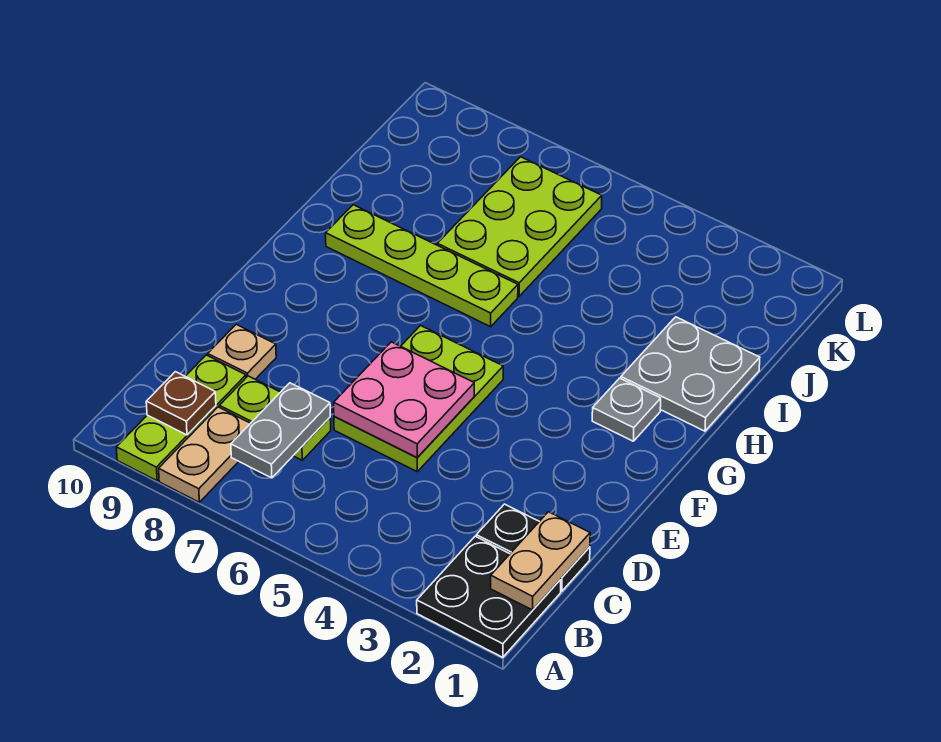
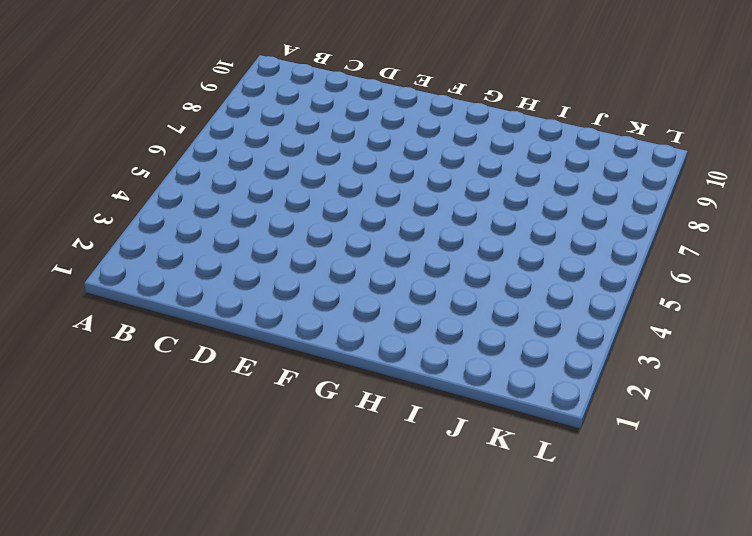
none -> black 2x2 plate [417,536,561,657]
none -> tan 1x2 plate [159,407,250,502]
none -> lime 1x3 plate [116,355,246,481]

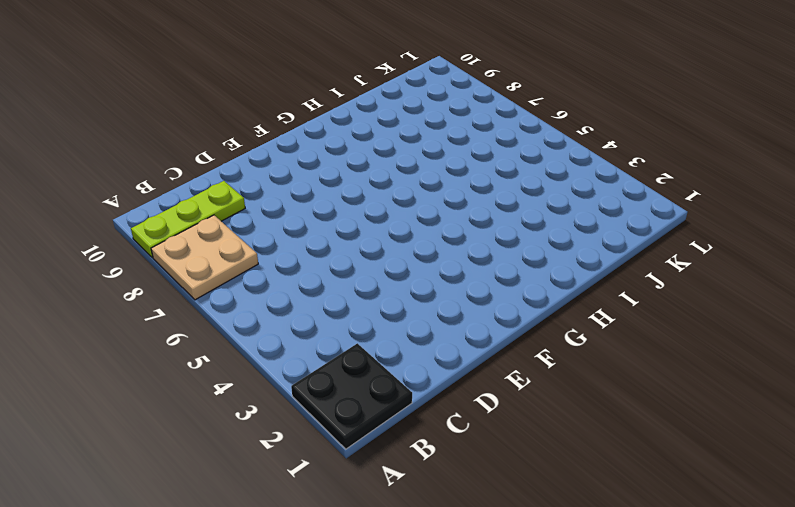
tan 2x2 plate [151,215,258,300] -> tan 1x2 plate [159,407,250,502]
none -> black 1x2 plate [476,504,590,591]
none -> lime 1x2 plate [219,376,331,460]
none -> lime 2x3 plate [334,326,503,471]

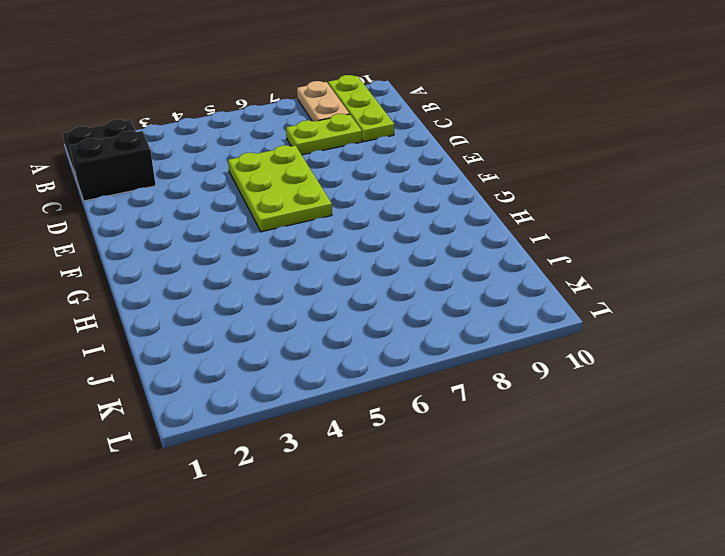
black 1x2 brick [70,131,156,201] -> black 1x2 plate [476,504,590,591]
none -> tan 1x1 plate [208,324,276,379]
none -> grey 1x1 plate [592,378,661,441]
none -> grey 2x2 plate [621,317,760,431]

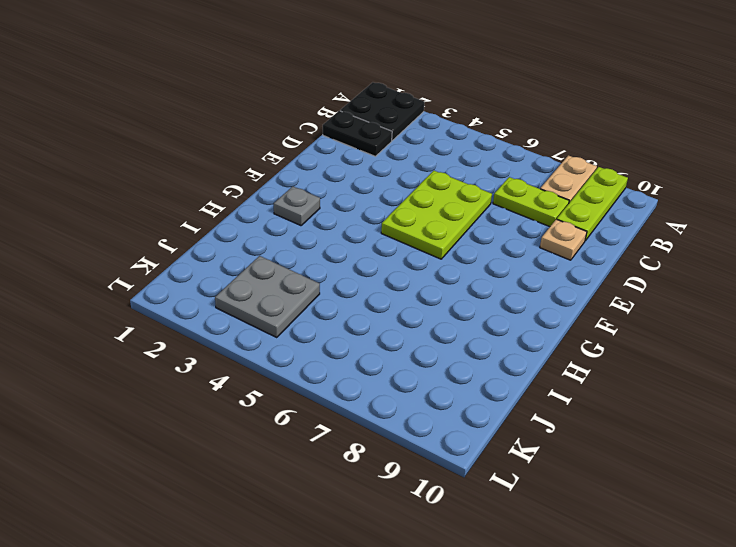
grey 2x2 plate [215,256,320,337] -> grey 2x2 plate moved to [621,317,760,431]
none -> lime 1x4 plate [326,205,518,327]
none -> lime 2x3 plate [437,157,602,296]
none -> tan 1x2 plate [491,512,590,610]

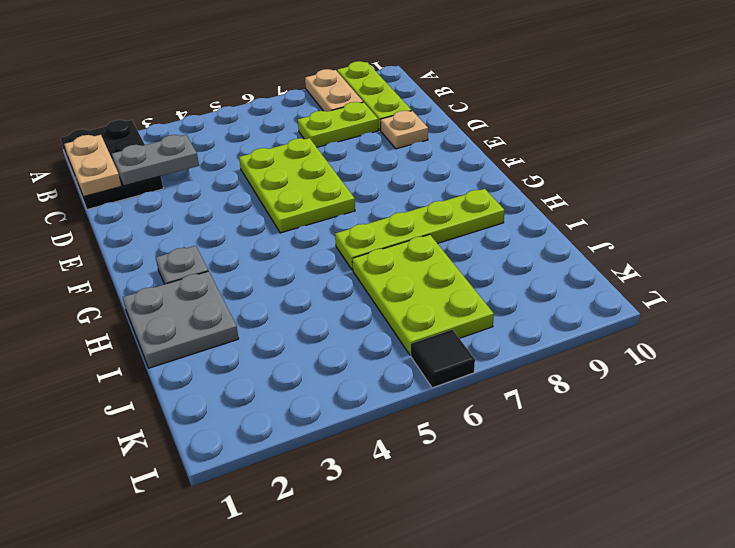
grey 1x2 plate [112,135,199,186] -> grey 1x2 plate turned to [231,383,330,478]
black 1x1 tile [411,330,475,388] -> none
none -> brown 1x1 plate [146,372,216,435]
none -> pink 2x2 plate [334,342,474,458]

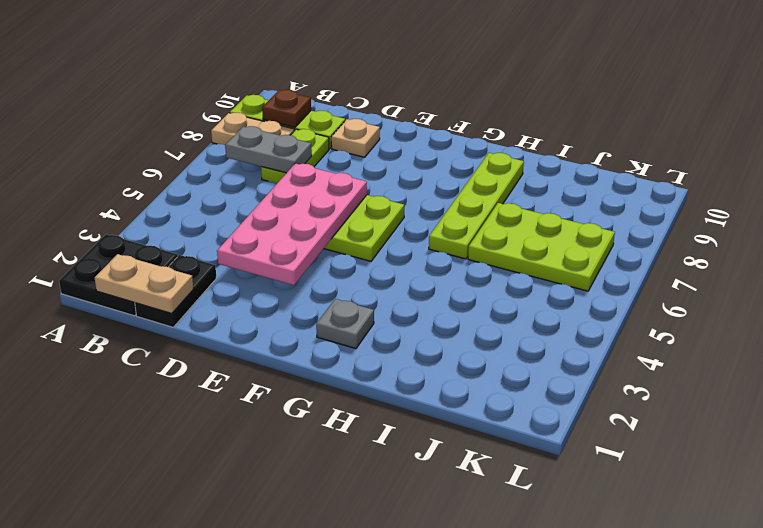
pink 2x4 plate [217,163,367,285] -> pink 2x2 plate [334,342,474,458]
none -> grey 2x2 plate [621,317,760,431]

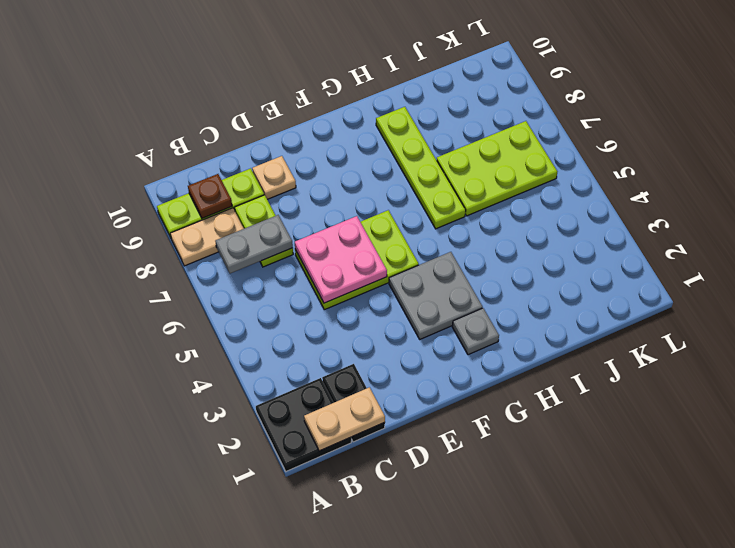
grey 2x2 plate [389,252,482,339] -> grey 2x2 plate moved to [621,317,760,431]

